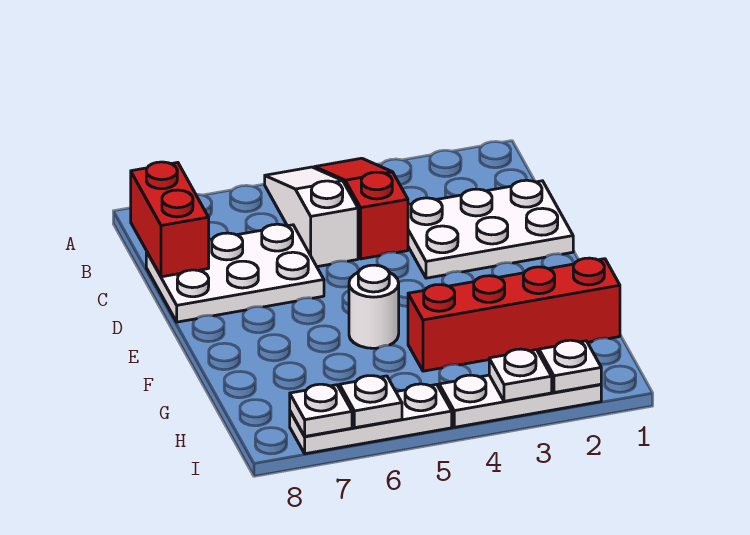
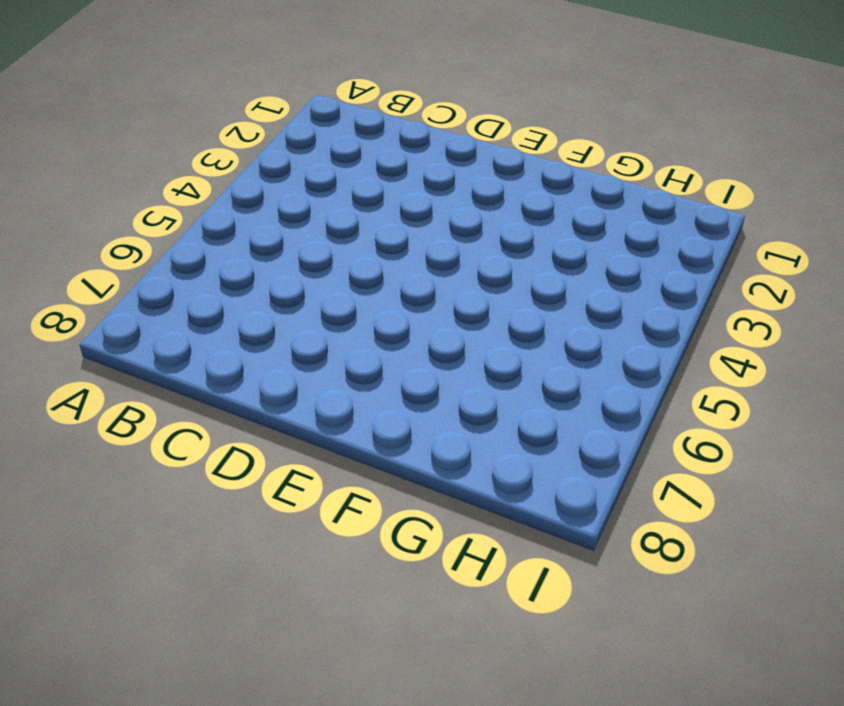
none -> red 1x3 slope [314,158,408,259]
none -> white 1x3 slope [265,167,358,267]
none -> white 2x3 plate [408,180,573,278]

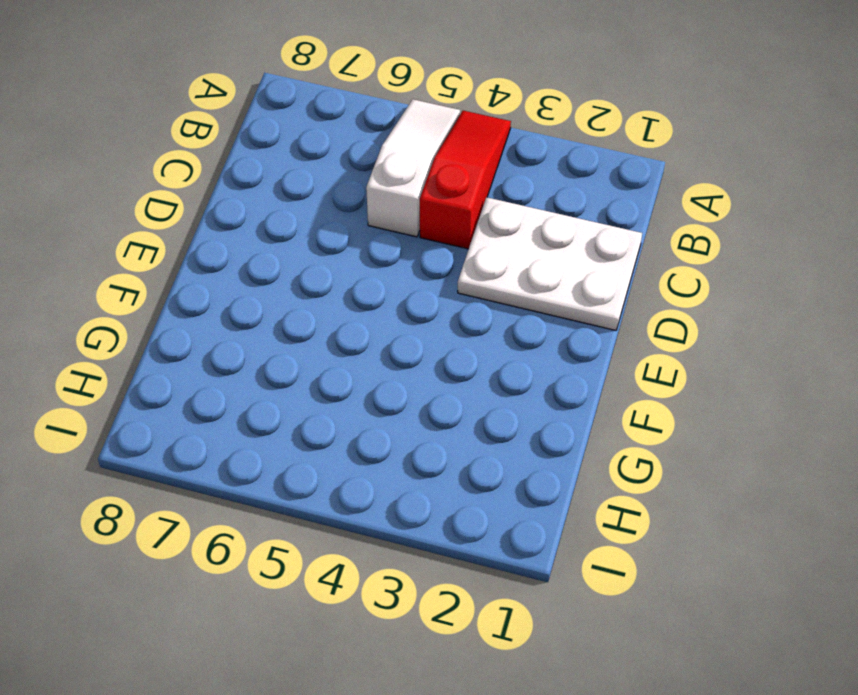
none -> white 2x3 plate [146,224,324,322]
none -> white 1x1 round brick [349,265,399,348]
none -> red 1x4 brick [408,258,620,371]

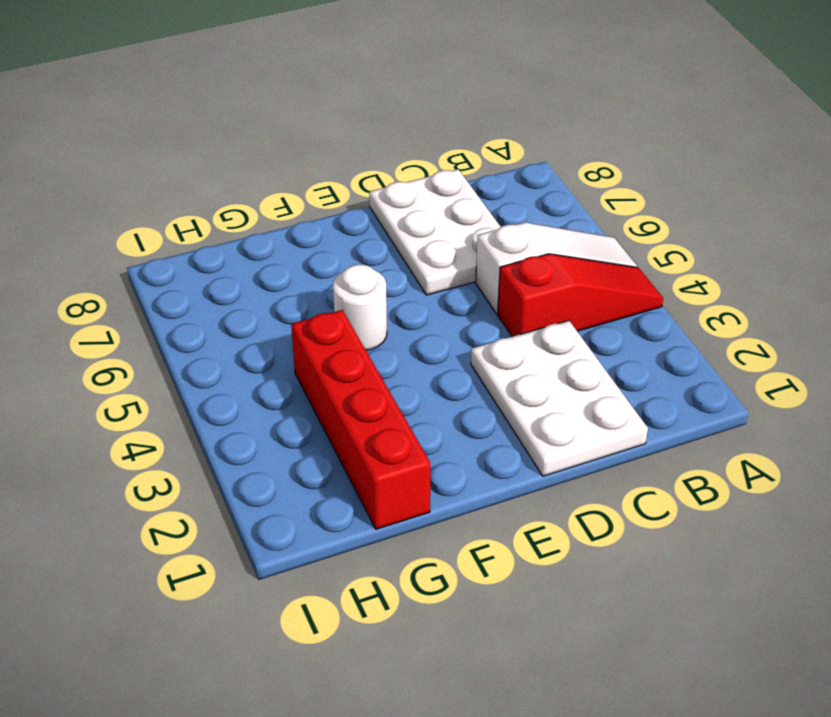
none -> white 1x3 plate [439,375,601,427]
none -> white 1x3 plate [290,384,452,454]
none -> red 1x2 brick [131,162,209,277]

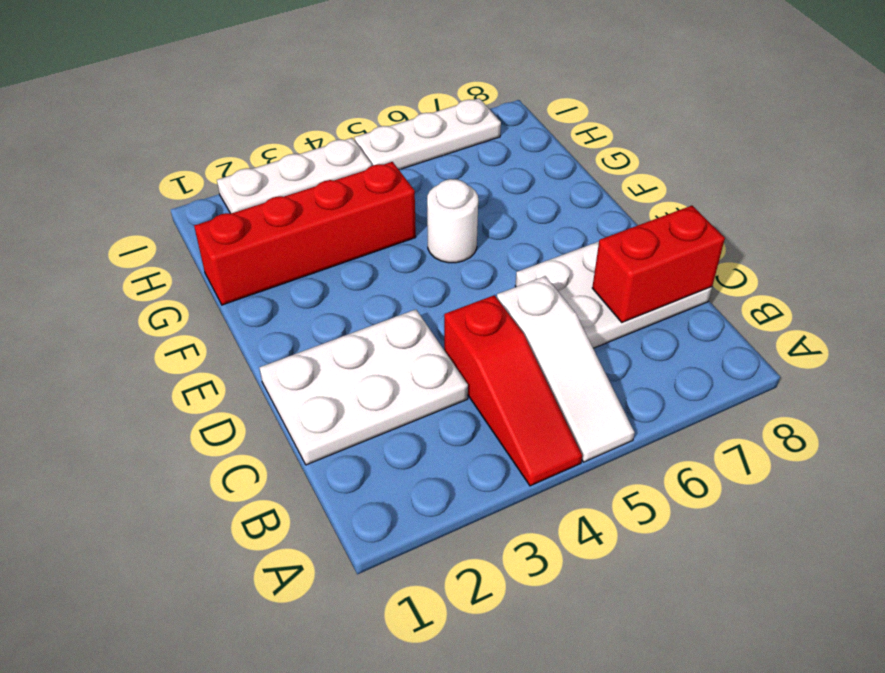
red 1x2 brick [592,206,725,322] -> red 1x2 brick turned to [131,162,209,277]
none -> white 1x1 plate [539,340,601,393]
none -> white 1x1 plate [489,349,552,401]
none -> white 1x1 plate [340,376,402,428]

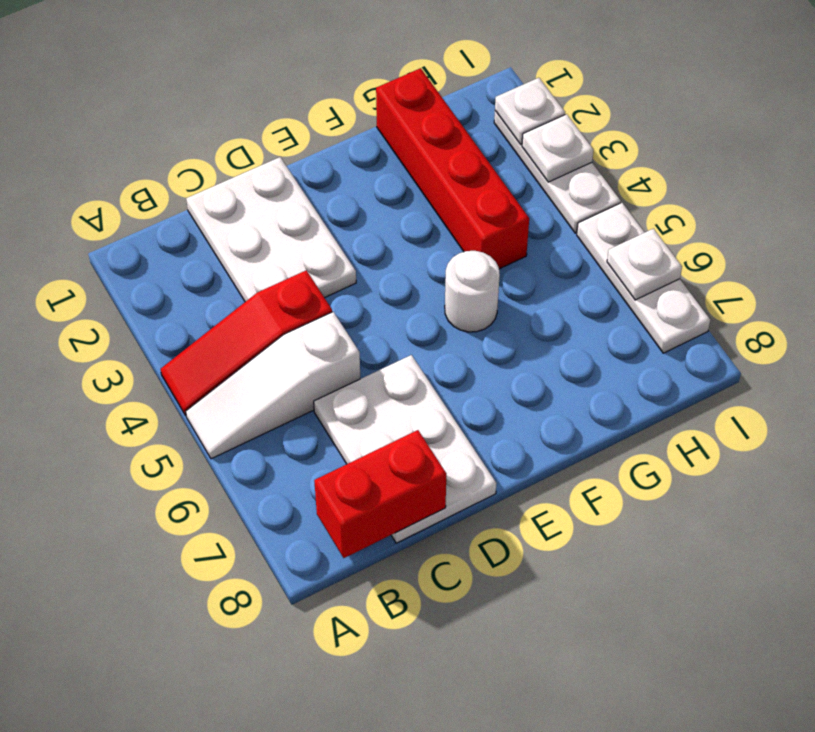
none -> white 1x1 plate [290,384,352,436]

